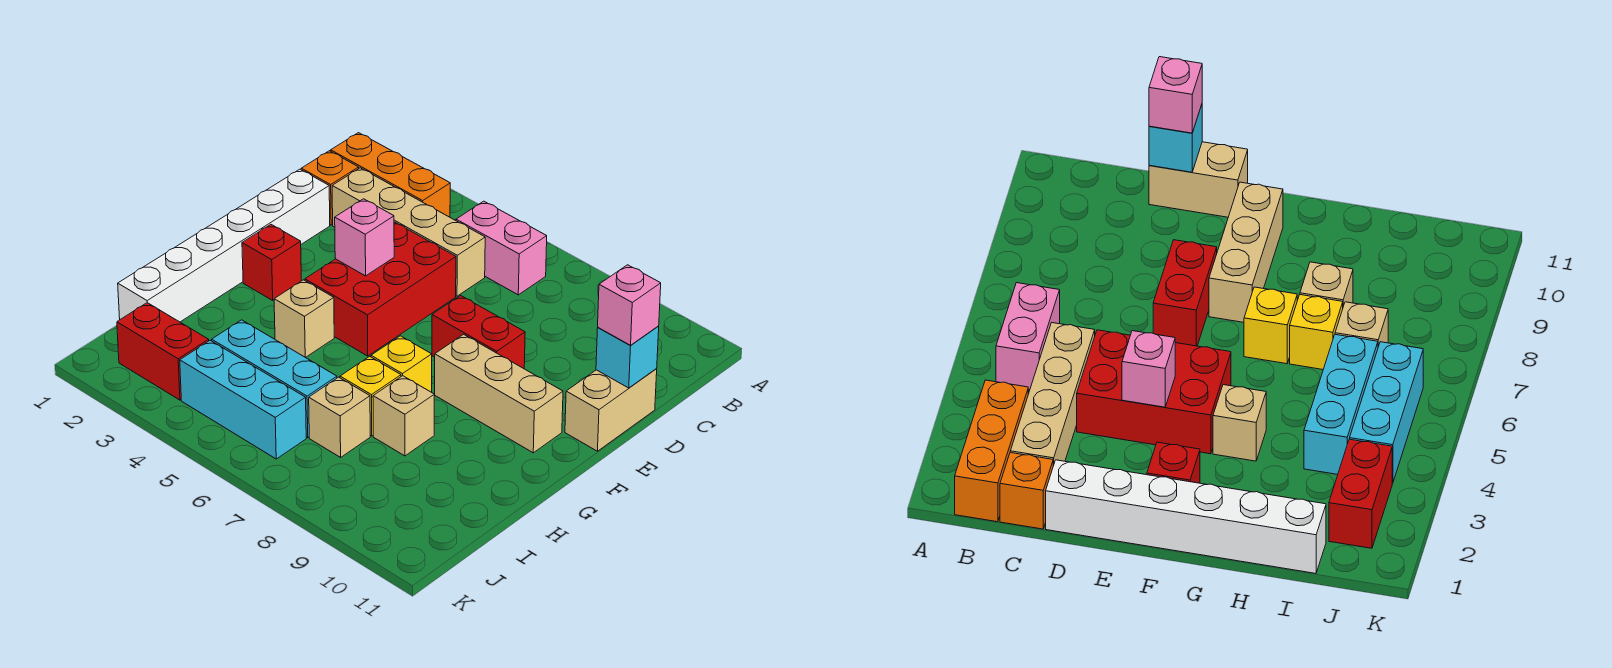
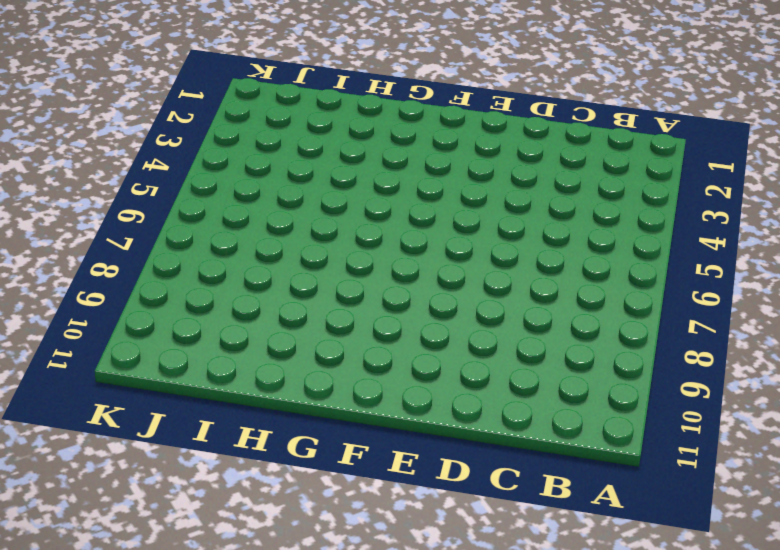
none -> orange 1x3 brick [331,133,450,217]
none -> pink 1x2 brick [456,201,547,295]
none -> orange 1x1 brick [301,151,359,225]

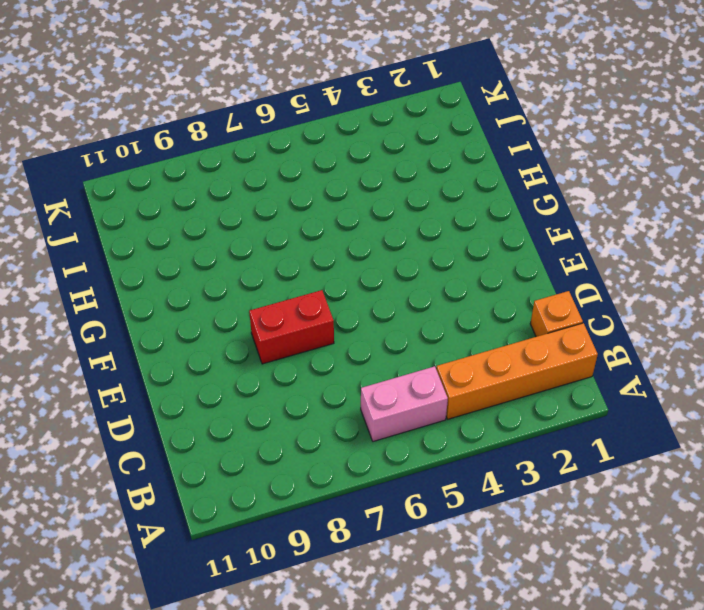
orange 1x4 brick [436,323,598,419] -> orange 1x3 brick [331,133,450,217]
none -> tan 1x4 brick [332,168,485,296]
none -> white 1x6 brick [118,169,330,322]
none -> red 2x3 brick [305,222,456,356]

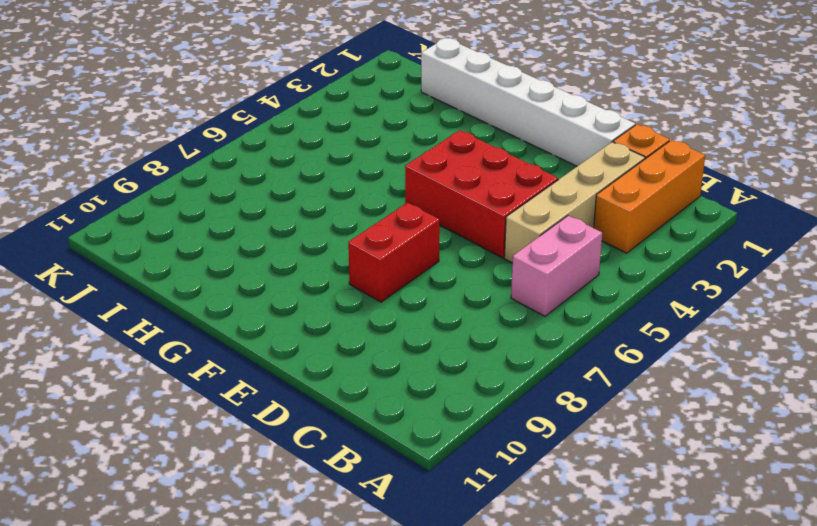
none -> tan 1x2 brick [565,369,657,451]
none -> red 1x1 brick [242,225,301,300]
none -> tan 1x3 brick [435,334,563,453]

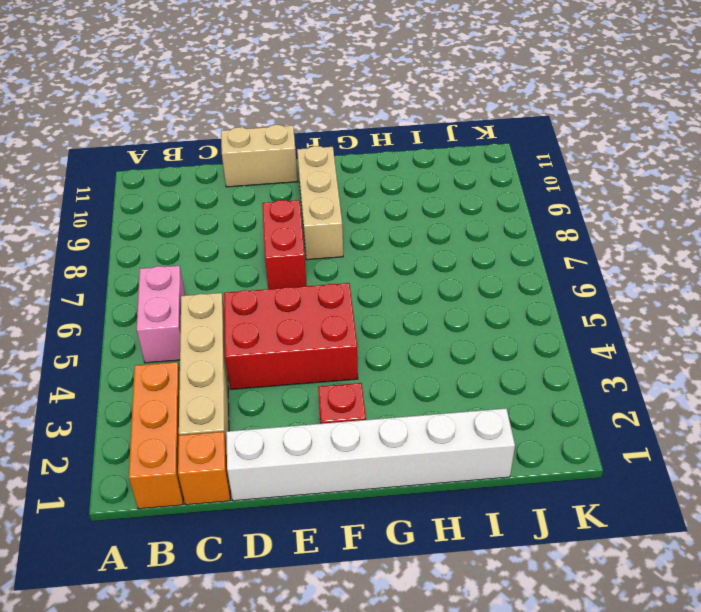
none -> tan 1x1 brick [274,280,334,357]
none -> yellow 1x1 brick [371,336,432,392]
none -> yellow 1x1 brick [340,356,401,436]

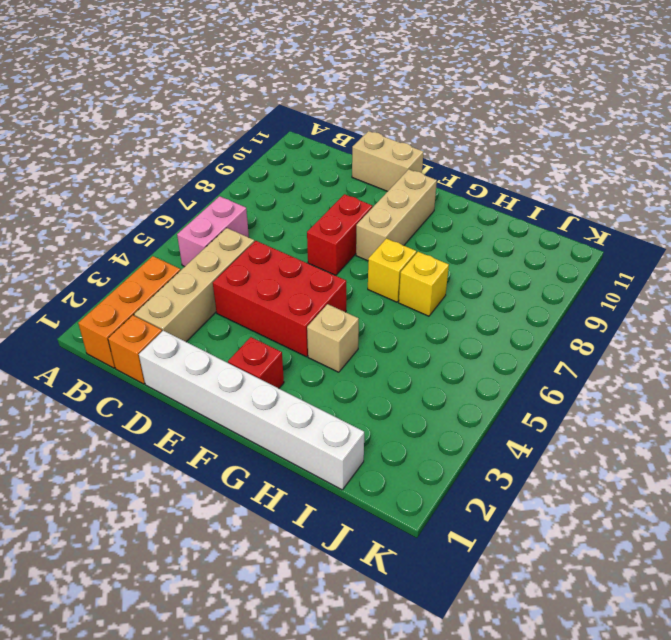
none -> tan 1x1 brick [373,376,434,456]
none -> cyan 1x3 brick [212,320,337,438]
none -> tan 1x1 brick [309,377,370,457]

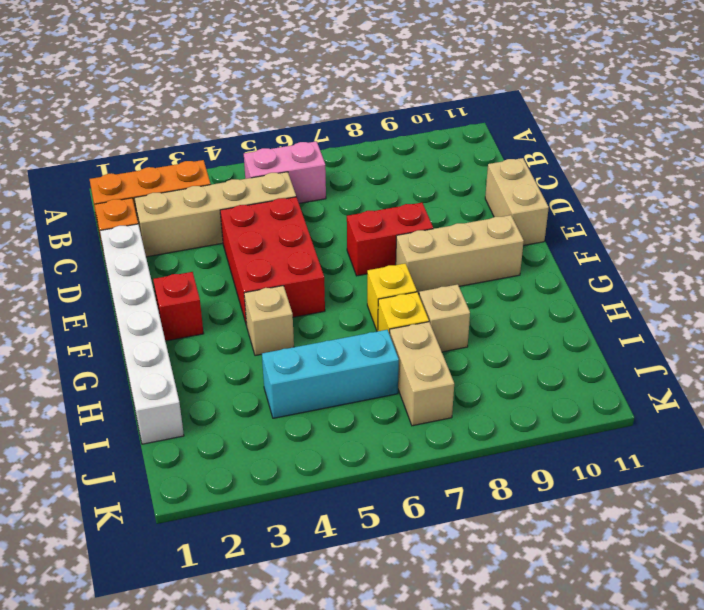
tan 1x2 brick [390,322,454,426] -> tan 1x1 brick [309,377,370,457]
none -> red 1x2 brick [117,303,209,400]
none -> cyan 1x3 brick [180,340,306,459]
none -> cyan 1x1 brick [596,326,659,388]

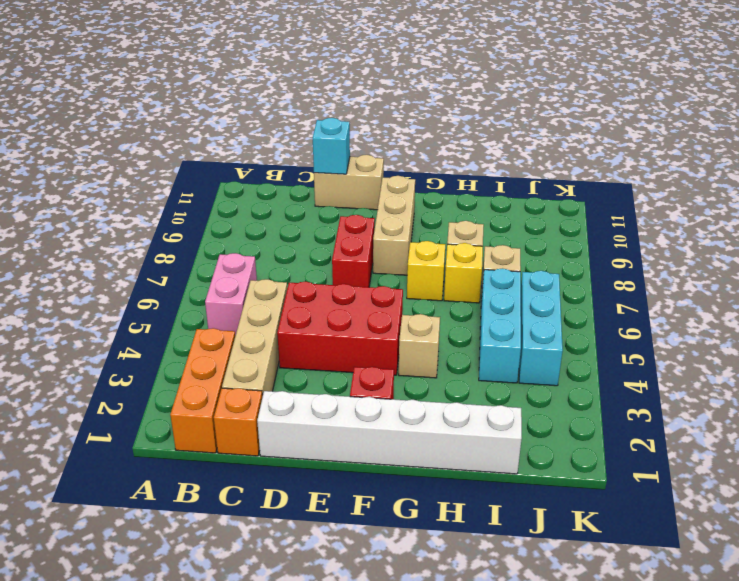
none -> red 1x2 brick [117,303,209,400]
none -> pink 1x1 brick [335,199,394,276]
none -> pink 1x1 brick [598,265,661,345]

